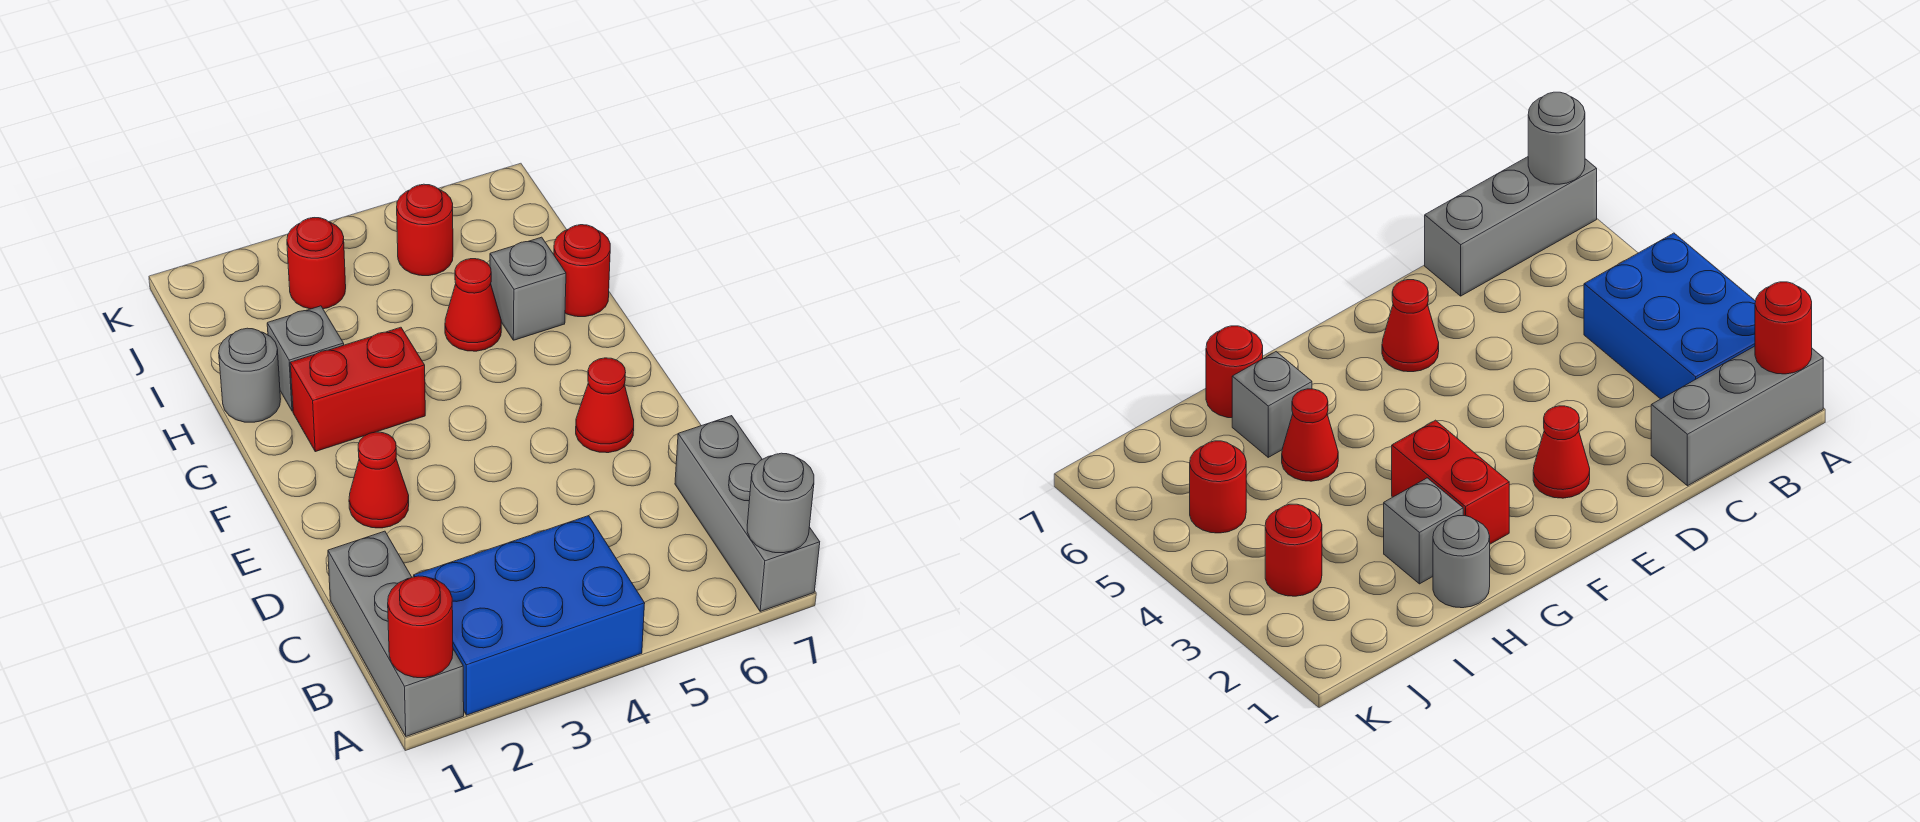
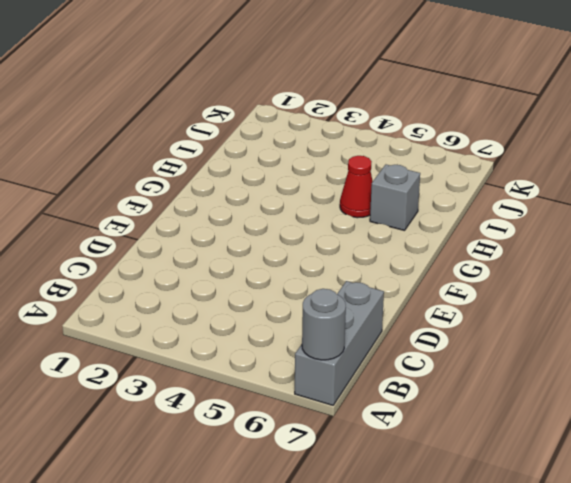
none -> grey 1x3 brick [328,531,464,736]
none -> blue 2x3 brick [414,516,645,715]
none -> red 1x1 cone [349,432,409,528]

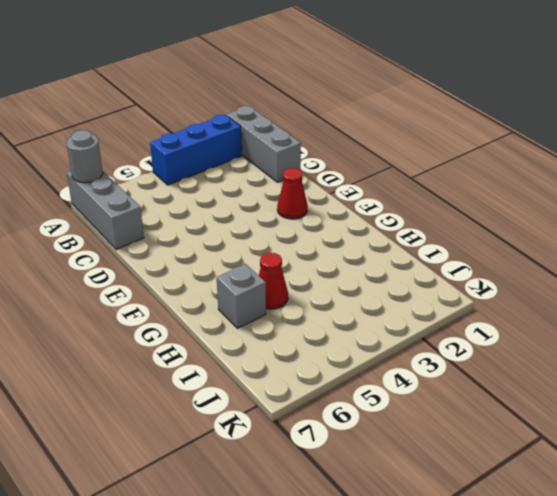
blue 1x3 brick [150,115,242,185] -> blue 2x3 brick [414,516,645,715]
none -> red 1x1 cone [576,358,634,453]
none -> red 1x2 brick [290,327,425,452]
none -> grey 1x1 round brick [219,328,281,422]

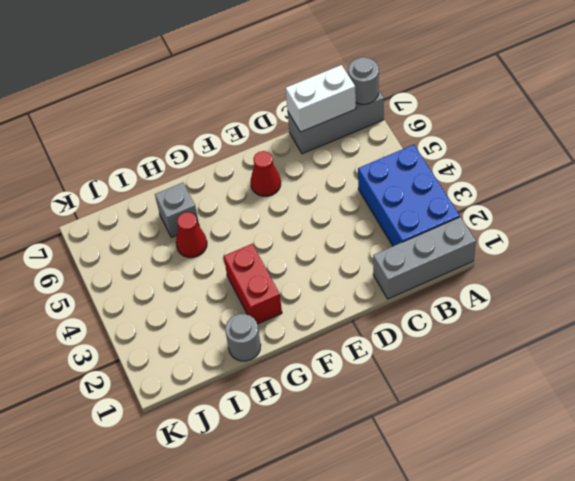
white 1x2 brick [286,65,356,132] -> none
none -> red 1x1 cone [349,432,409,528]
none -> grey 1x1 brick [267,306,344,411]
none -> red 1x1 round brick [554,225,610,317]

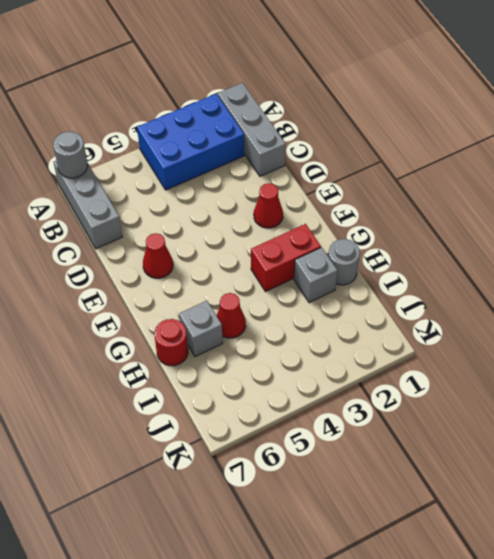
none -> red 1x1 round brick [287,218,346,309]
none -> red 1x1 round brick [397,184,453,276]
none -> red 1x1 round brick [388,576,453,678]

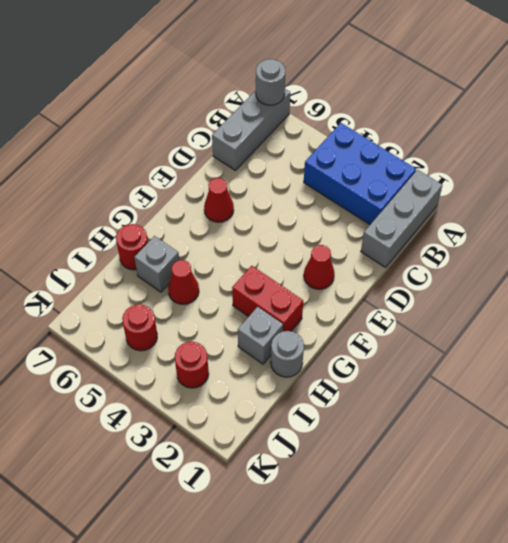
none -> red 1x1 round brick [388,576,453,678]

